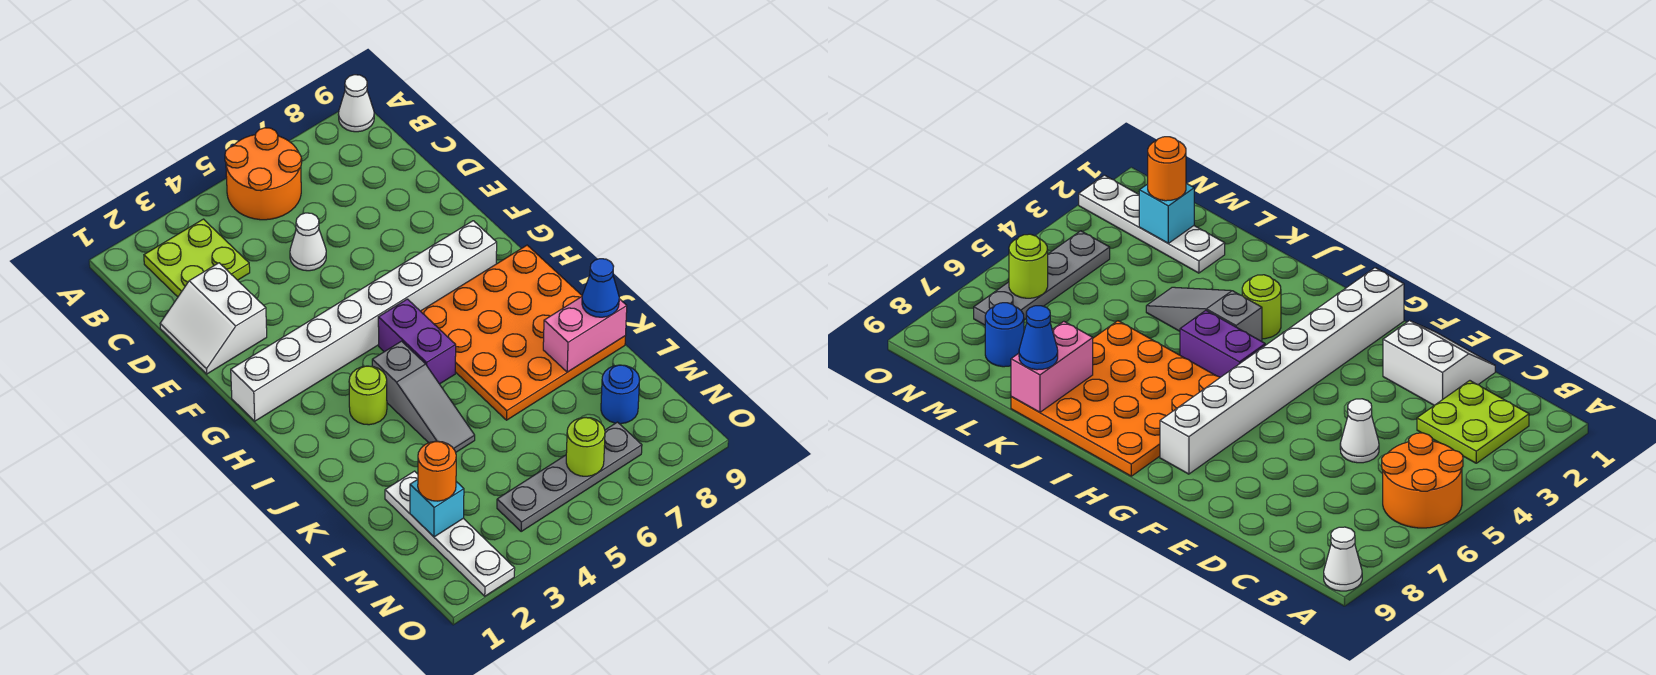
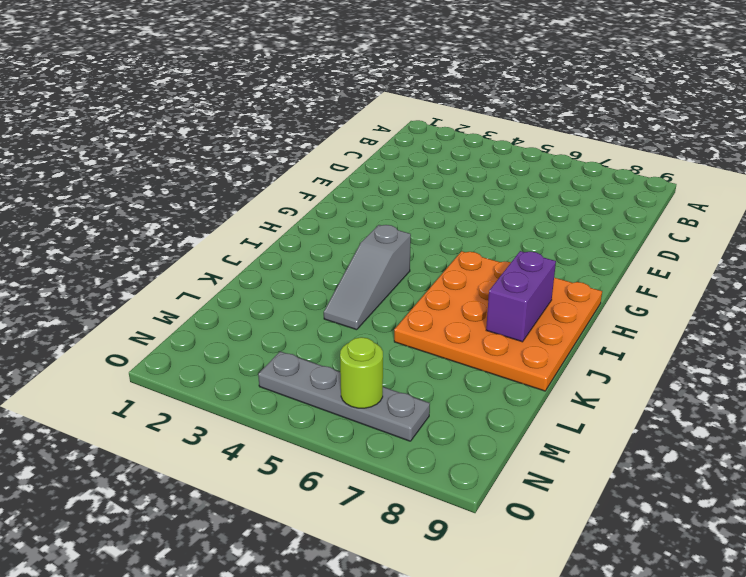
purple 1x2 brick [486,251,556,342] -> purple 1x2 brick moved to [378,299,456,384]
none -> orange 2x2 round brick [225,128,302,220]
none -> white 1x1 cone [338,75,374,132]
none -> lime 2x2 plate [144,219,250,297]

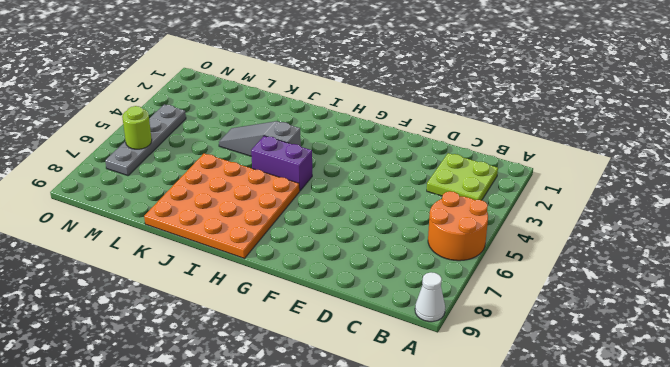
none -> white 2x2 slope [160,263,267,374]
none -> white 1x1 cone [290,213,326,271]
none -> white 1x8 brick [231,221,497,421]

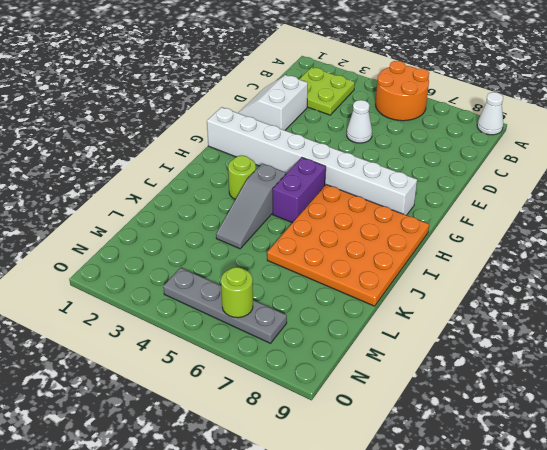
none -> white 1x4 plate [385,471,515,596]
none -> blue 1x1 round brick [601,365,640,424]
none -> pink 1x2 brick [543,297,627,372]

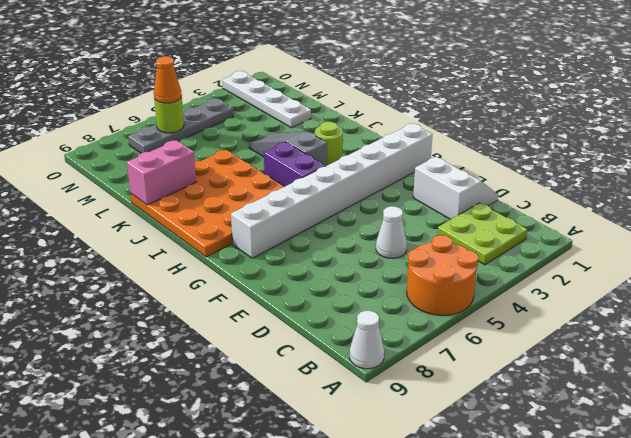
orange 1x1 cone [154,56,182,103] -> none
none -> blue 1x1 round brick [601,365,640,424]
none -> cyan 1x1 brick [410,479,464,537]
none -> blue 1x1 cone [582,259,619,317]

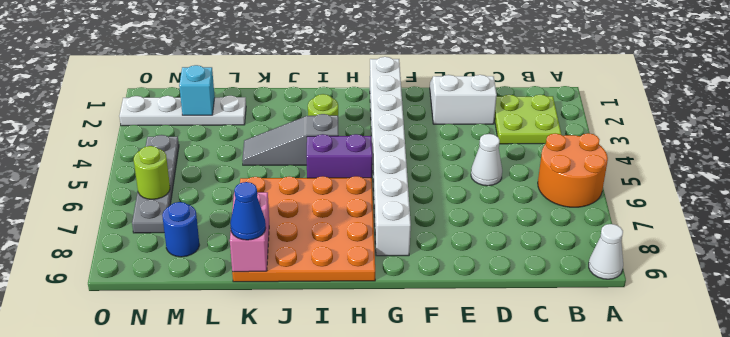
none -> orange 1x1 round brick [418,441,456,501]

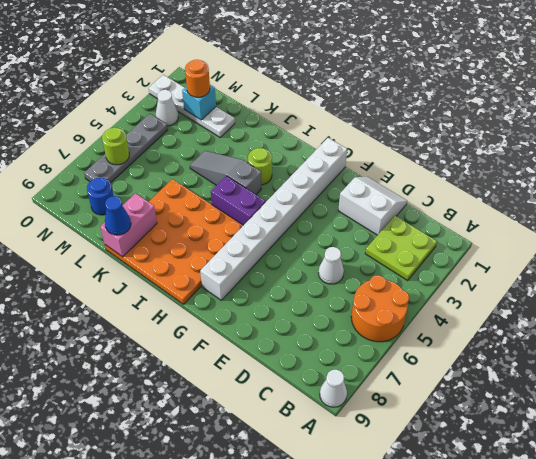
white 1x1 cone [156,90,178,126] -> none

